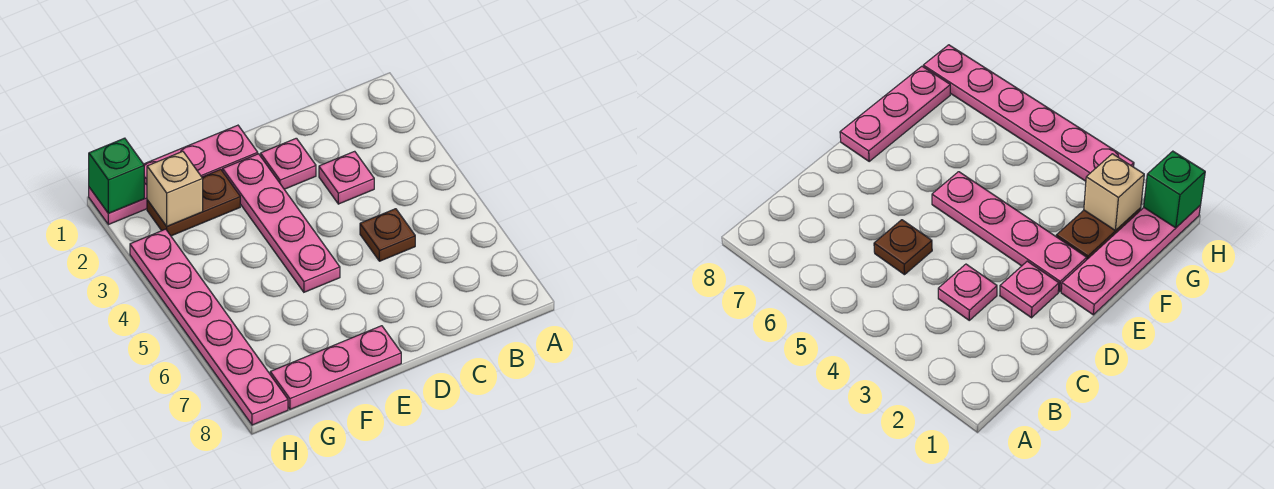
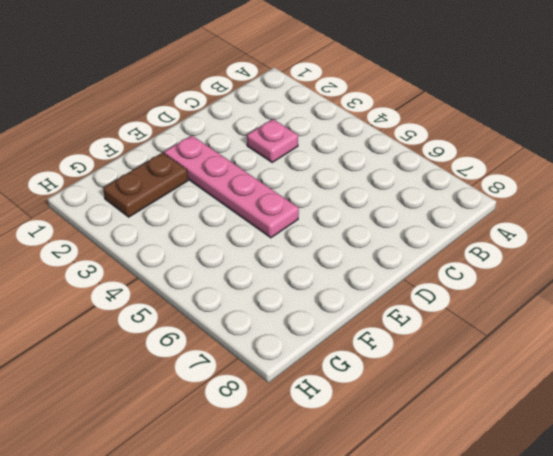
none -> brown 1x1 plate [360,209,415,261]
none -> pink 1x1 plate [261,138,316,189]

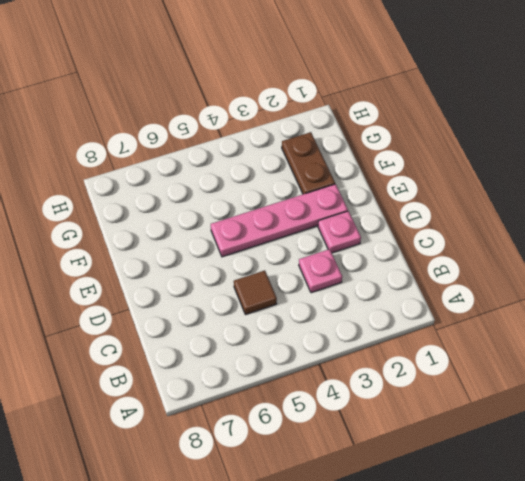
brown 1x1 tile [234,270,277,315] -> brown 1x1 plate [360,209,415,261]
none -> pink 1x4 plate [89,125,258,225]
none -> pink 1x3 plate [270,326,401,409]

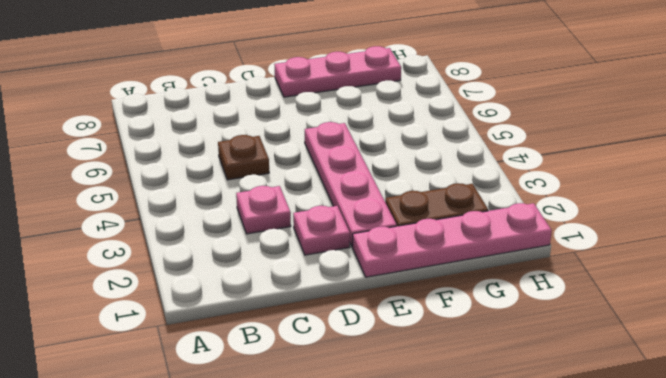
none -> pink 1x6 plate [130,229,288,425]
none -> tan 1x1 brick [147,151,203,226]

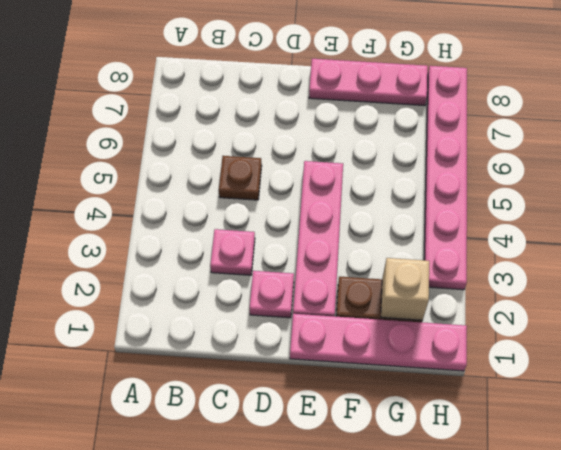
none -> green 1x1 brick [89,138,144,213]

